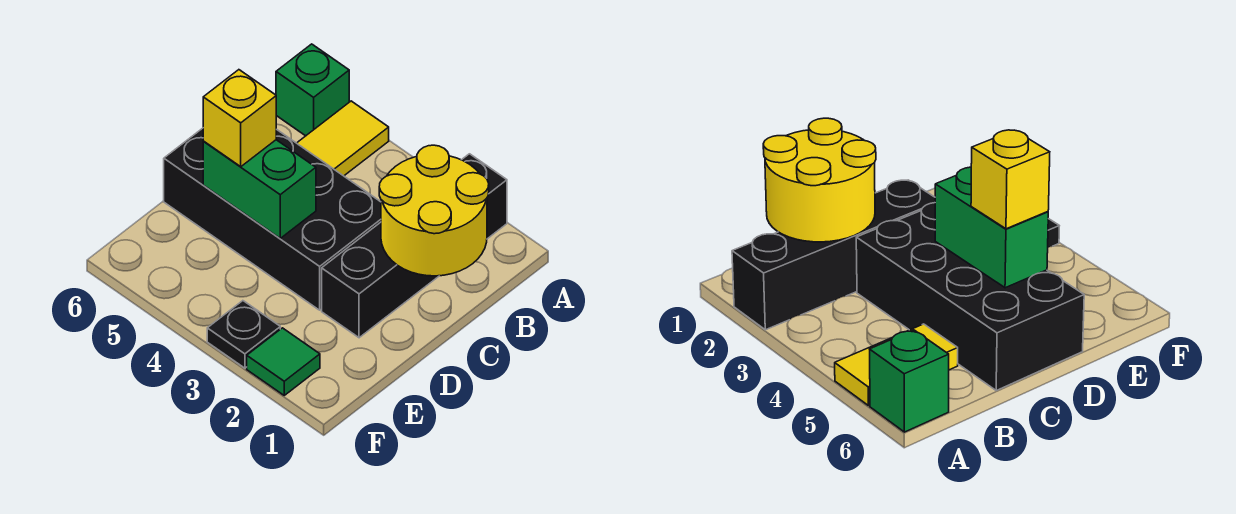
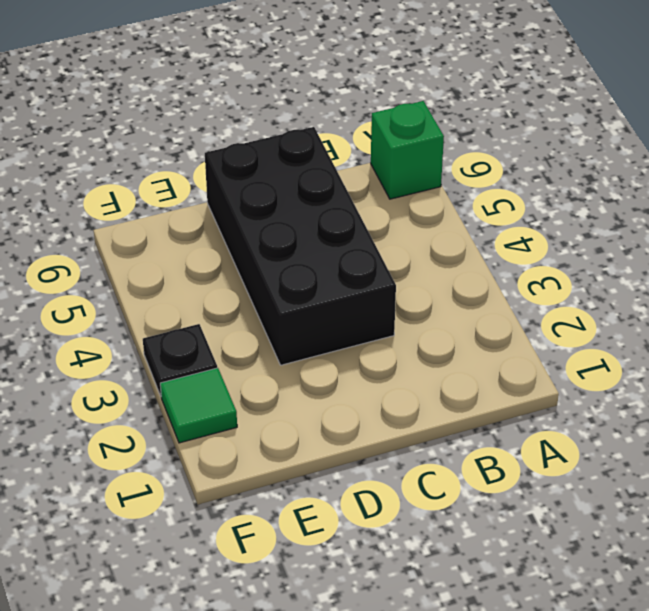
none -> black 1x4 brick [322,154,507,338]
none -> yellow 1x2 tile [297,101,389,176]

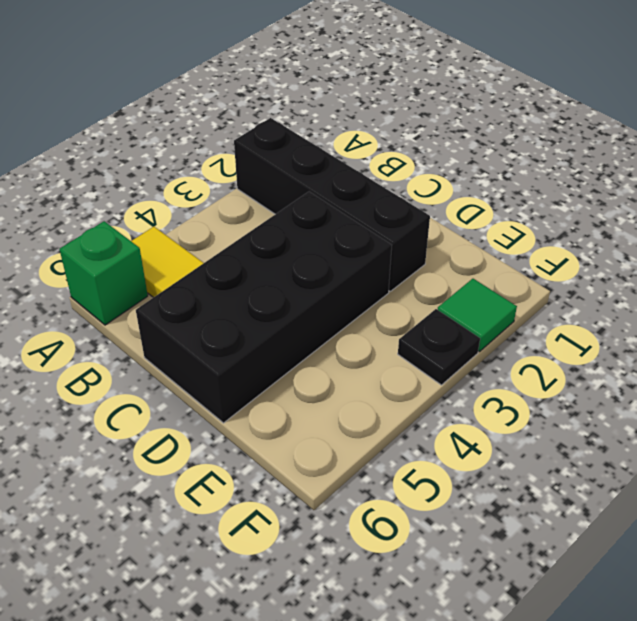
none -> yellow 2x2 round brick [379,145,489,276]
none -> green 1x2 brick [203,140,316,238]

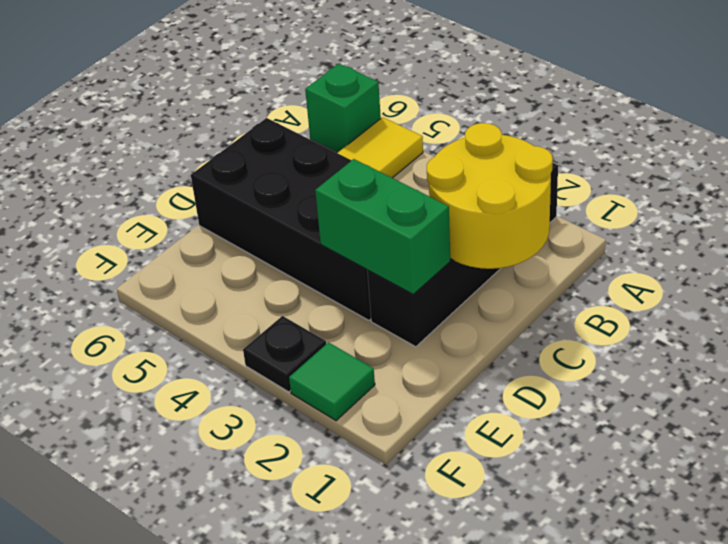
green 1x2 brick [315,159,450,295] -> green 1x2 brick moved to [203,140,316,238]
none -> yellow 1x1 brick [203,70,276,167]

